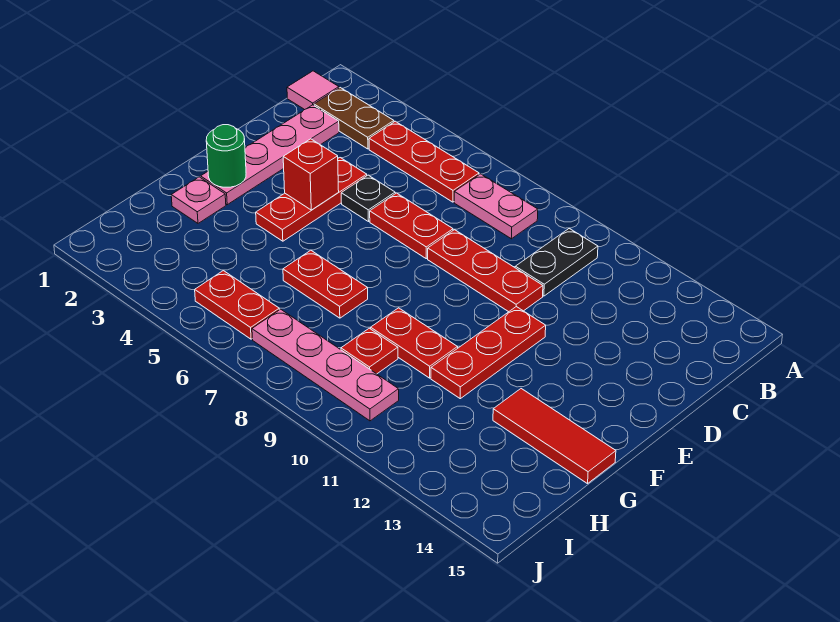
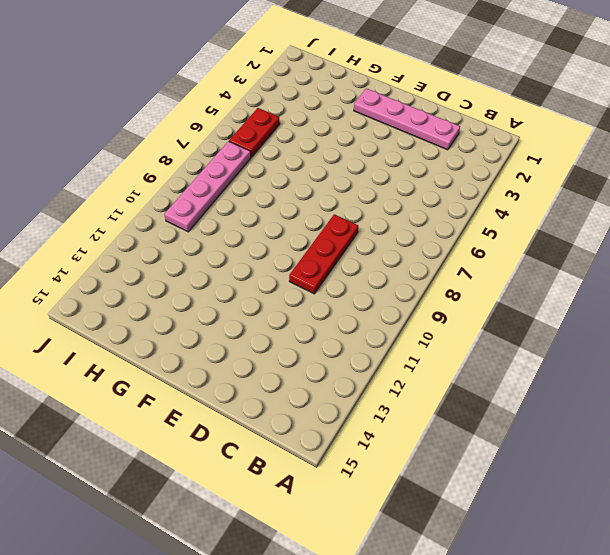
none -> pink 1x1 tile [287,71,339,110]
none -> brown 1x2 plate [314,88,394,149]
none -> red 1x3 plate [369,121,479,202]

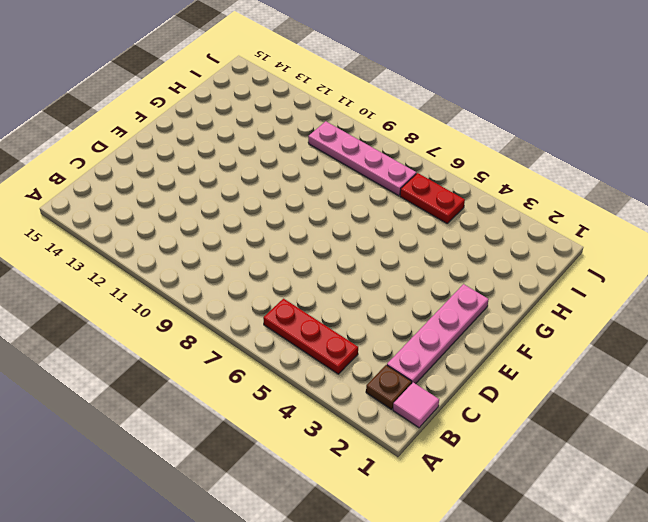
brown 1x1 plate [366,365,412,409] -> brown 1x2 plate [314,88,394,149]
none -> pink 1x2 plate [454,174,538,239]
none -> black 1x2 plate [515,229,598,296]
none -> red 1x3 plate [256,158,367,241]

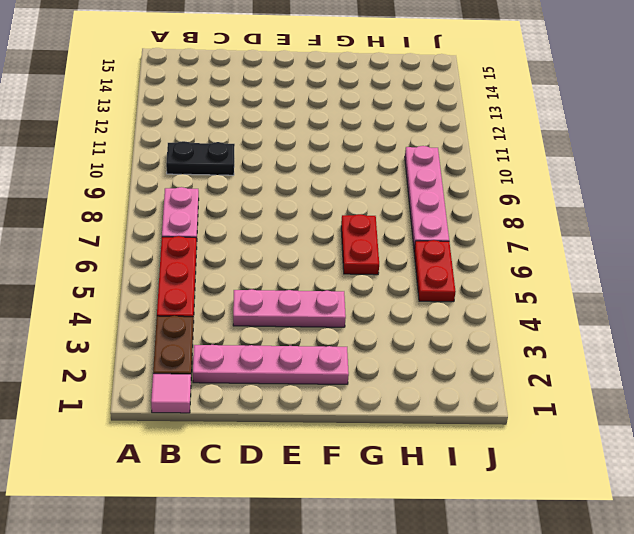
pink 1x3 plate [233,289,346,327] -> red 1x3 plate [256,158,367,241]
none -> black 1x1 plate [341,175,395,222]
none -> red 1x2 plate [370,193,453,259]
none -> red 1x3 plate [428,230,543,312]

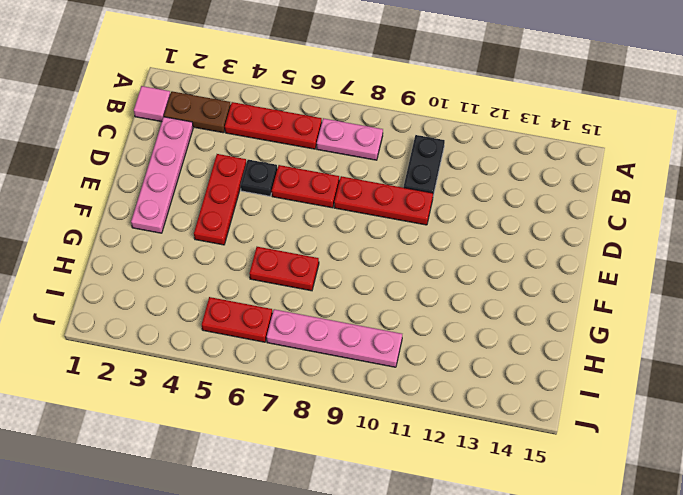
none -> red 1x3 plate [431,307,546,399]
none -> pink 1x1 plate [171,177,226,223]
none -> red 1x2 plate [371,308,458,378]

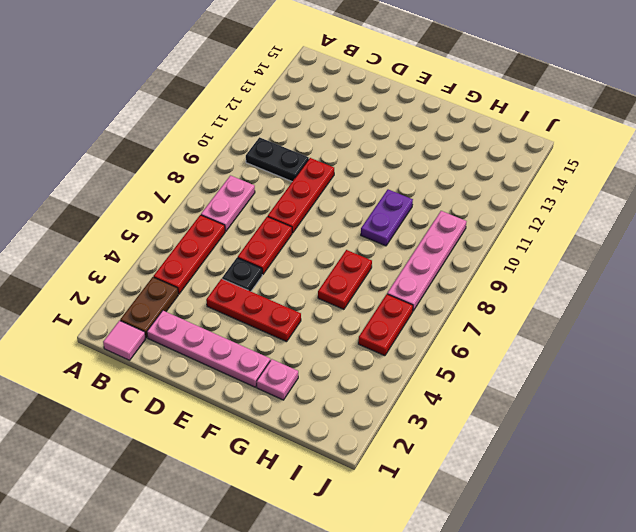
purple 1x2 plate [361,189,413,246] -> red 1x2 plate [371,308,458,378]
none -> red 1x3 plate [431,307,546,399]
none -> red 1x3 tile [493,389,616,484]
none -> red 1x1 plate [341,328,398,374]

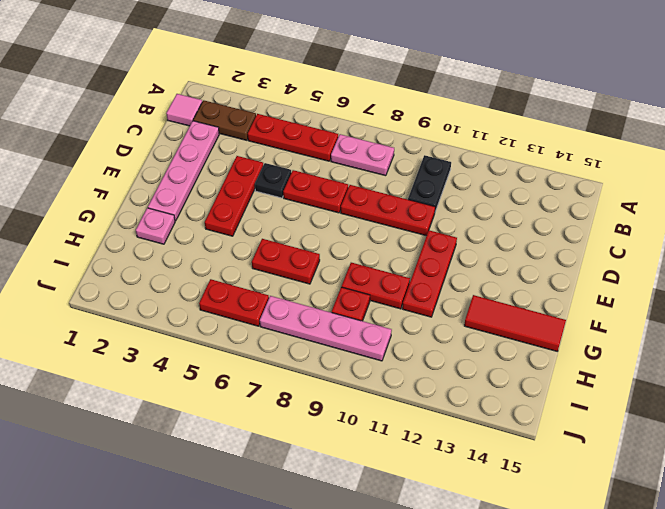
none -> red 1x1 brick [283,139,339,210]
none -> green 1x1 round brick [206,125,246,187]

